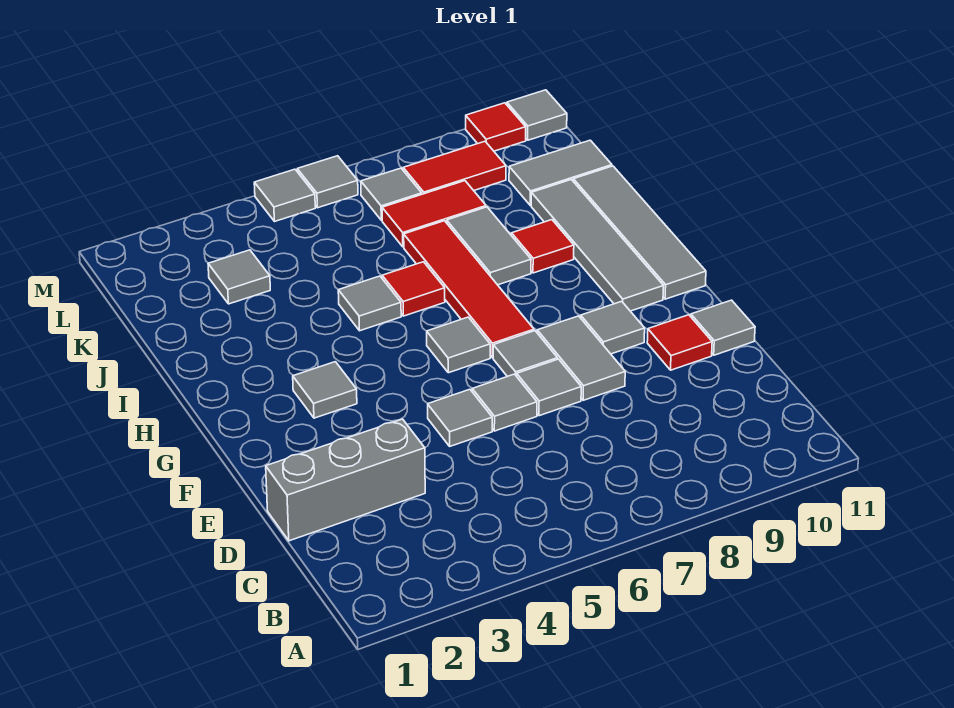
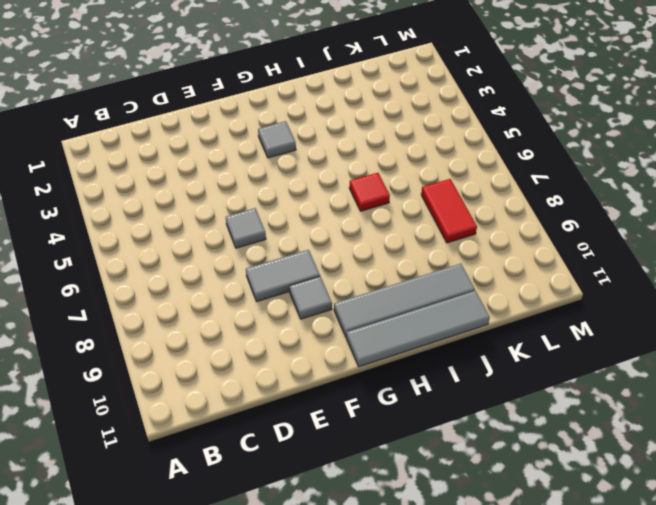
none -> grey 1x3 brick [266,419,425,541]
none -> grey 1x1 tile [428,389,492,446]
none -> grey 1x1 tile [517,359,581,416]

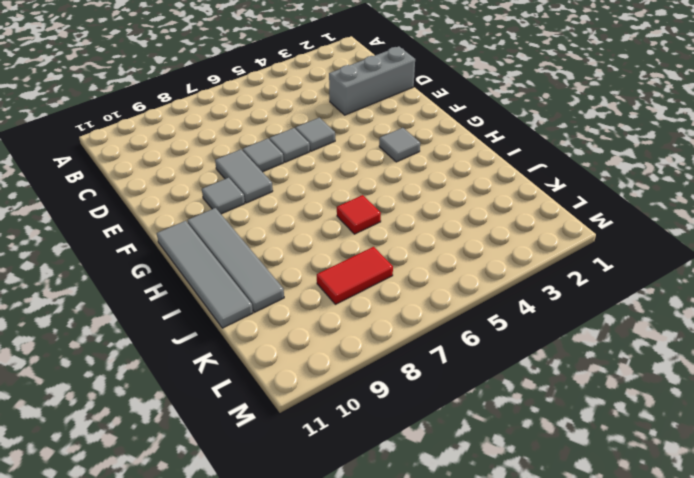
none -> red 1x1 tile [647,315,712,370]
none -> grey 1x1 tile [691,300,755,355]
none -> grey 1x1 tile [493,331,558,377]

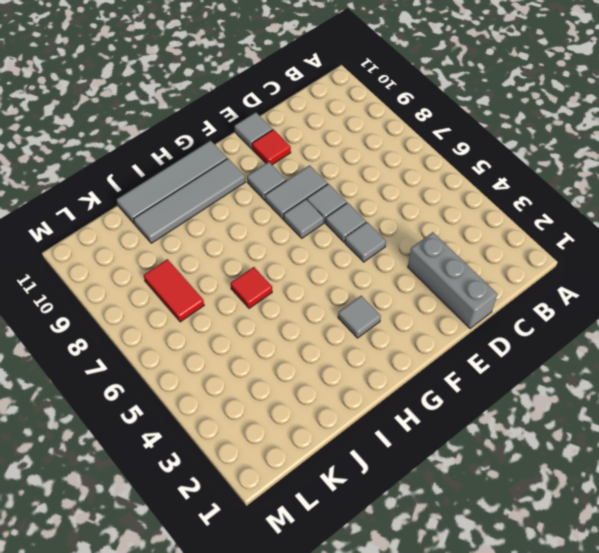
none -> grey 1x1 tile [427,317,490,373]
none -> red 1x4 tile [404,221,534,358]
none -> grey 1x1 tile [338,276,401,331]

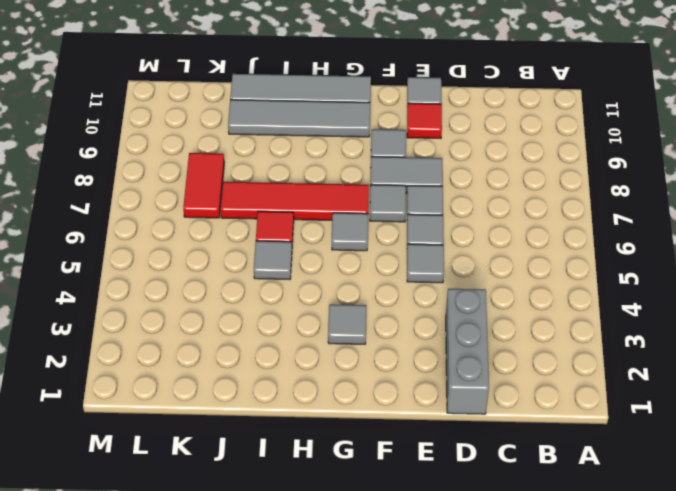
none -> grey 1x2 tile [447,207,531,285]
none -> red 1x1 tile [512,220,574,273]
none -> grey 1x1 tile [208,250,270,304]

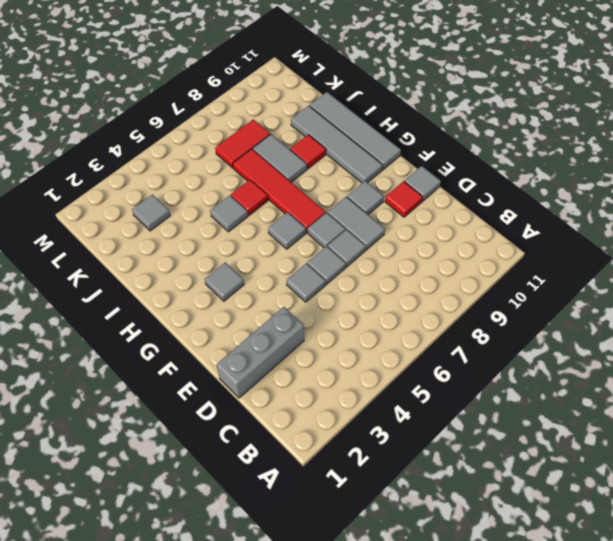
none -> grey 1x2 tile [509,140,612,205]
none -> grey 1x1 tile [361,168,422,220]
none -> red 1x2 tile [403,141,506,194]

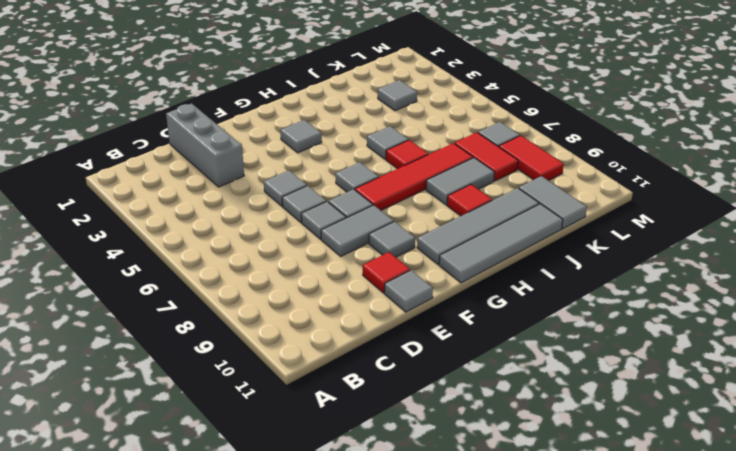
none -> grey 1x1 tile [254,169,315,222]
none -> grey 1x1 tile [297,156,358,208]
none -> red 1x1 tile [466,103,526,151]

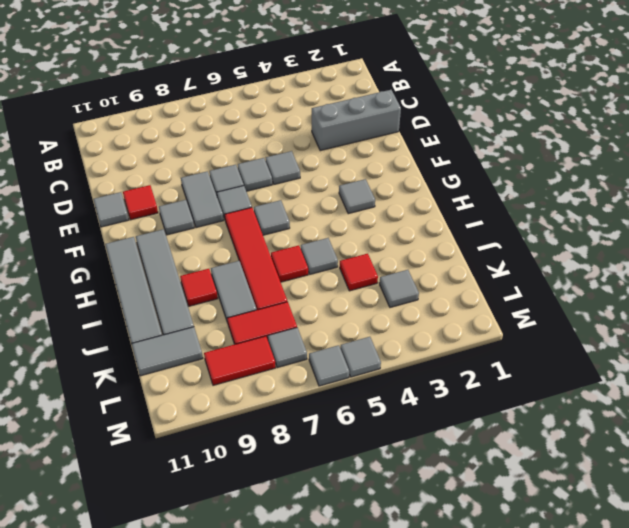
red 1x1 tile [340,254,378,291] -> red 1x1 tile moved to [466,103,526,151]
none -> grey 1x1 tile [507,90,567,140]

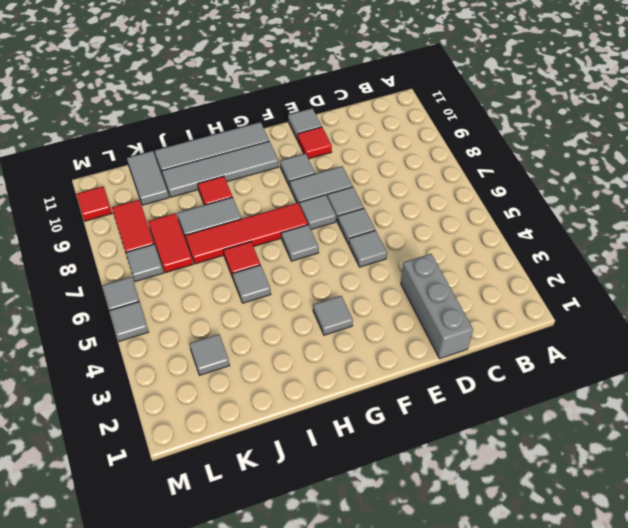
none -> grey 1x1 tile [507,90,567,140]

